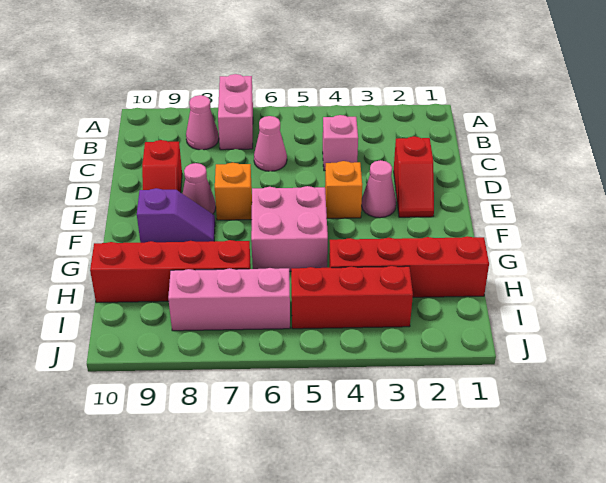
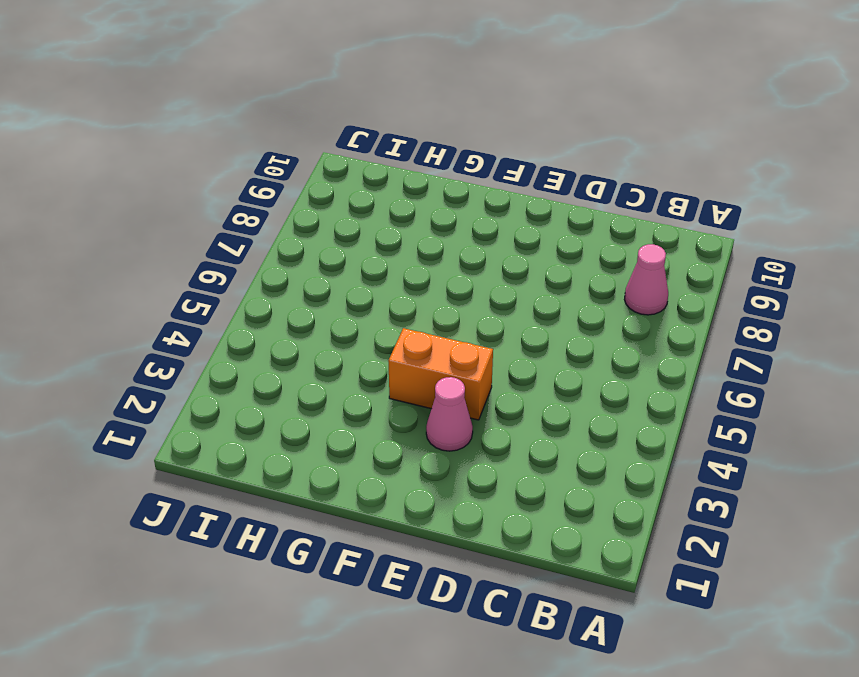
orange 1x2 brick [388,328,493,420] -> orange 1x1 brick [325,161,362,218]
none -> pink 1x2 brick [218,74,253,150]
none -> pink 1x1 brick [323,115,358,171]
none -> pink 1x1 cone [254,116,287,171]

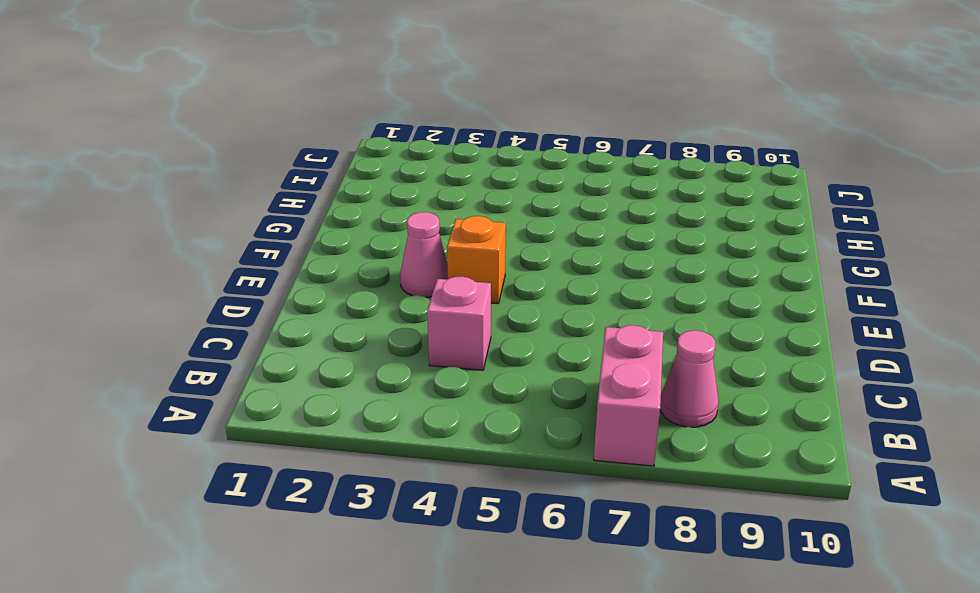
none -> pink 1x1 cone [254,116,287,171]
none -> red 1x2 slope [394,136,434,217]
none -> red 1x2 slope [142,140,182,192]

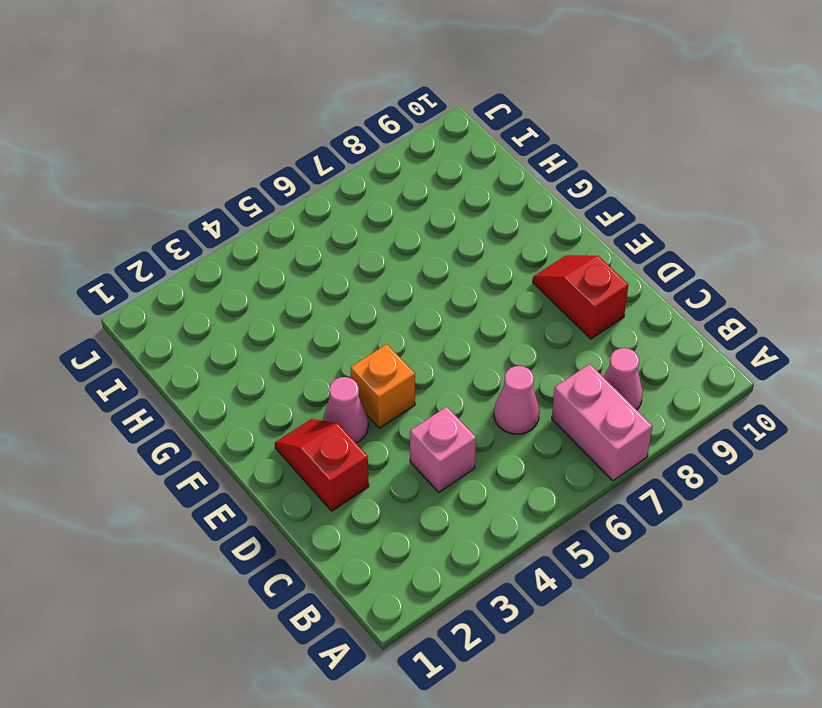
none -> orange 1x1 brick [215,163,252,220]
none -> pink 1x1 cone [183,163,216,214]
none -> pink 2x2 brick [251,186,328,271]

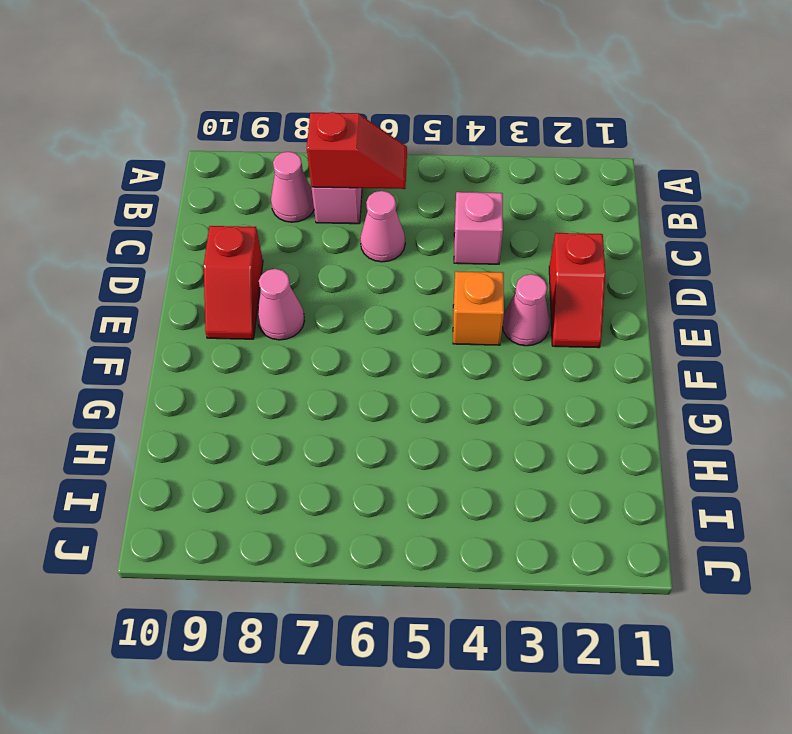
red 1x2 slope [307,112,407,189] -> none
none -> orange 1x1 brick [215,163,252,220]
none -> pink 2x2 brick [251,186,328,271]
none -> purple 1x2 slope [137,188,215,243]

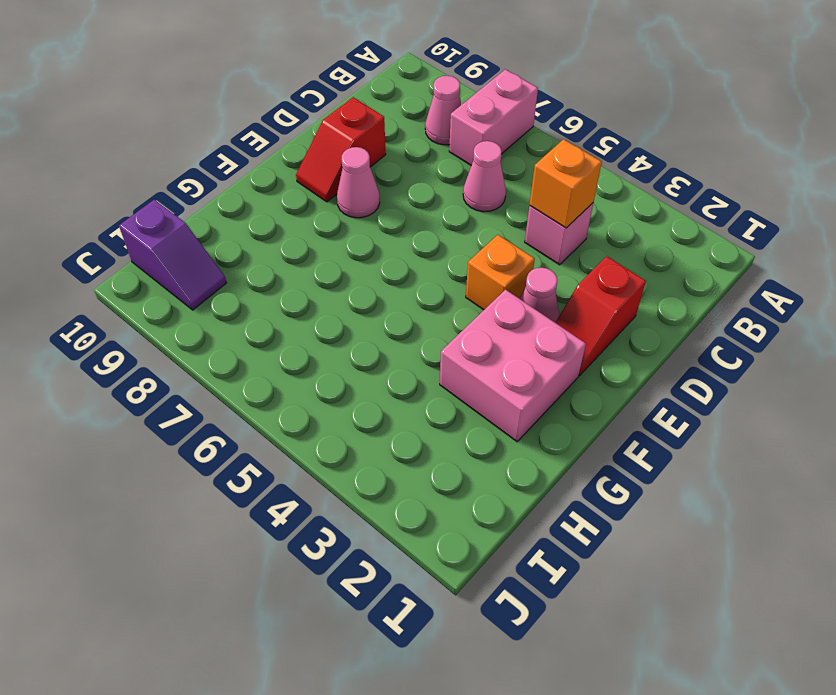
orange 1x1 brick [530,139,602,228] -> orange 1x1 brick moved to [215,163,252,220]
pink 2x2 brick [440,290,586,442] -> pink 2x2 brick moved to [251,186,328,271]
purple 1x2 slope [119,200,226,310] -> purple 1x2 slope moved to [137,188,215,243]
none -> red 1x4 brick [329,236,489,297]
none -> red 1x4 brick [90,240,251,303]
none -> red 1x3 brick [291,266,413,329]

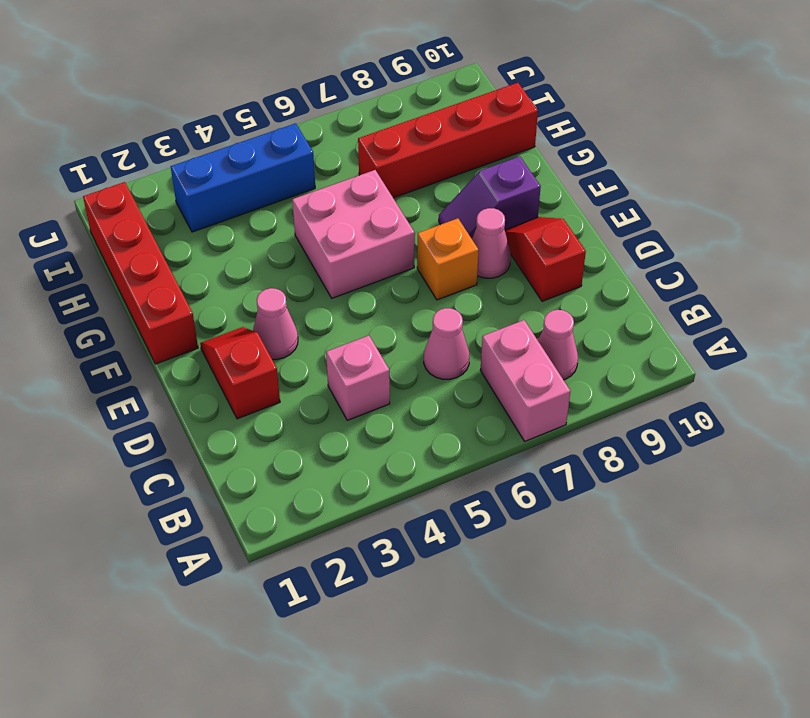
red 1x4 brick [83,182,198,364] -> red 1x4 brick turned to [329,236,489,297]
blue 1x3 brick [171,123,315,232] -> red 1x3 brick [291,266,413,329]
none -> orange 1x1 brick [325,161,362,218]
none -> pink 1x3 brick [168,268,290,331]

